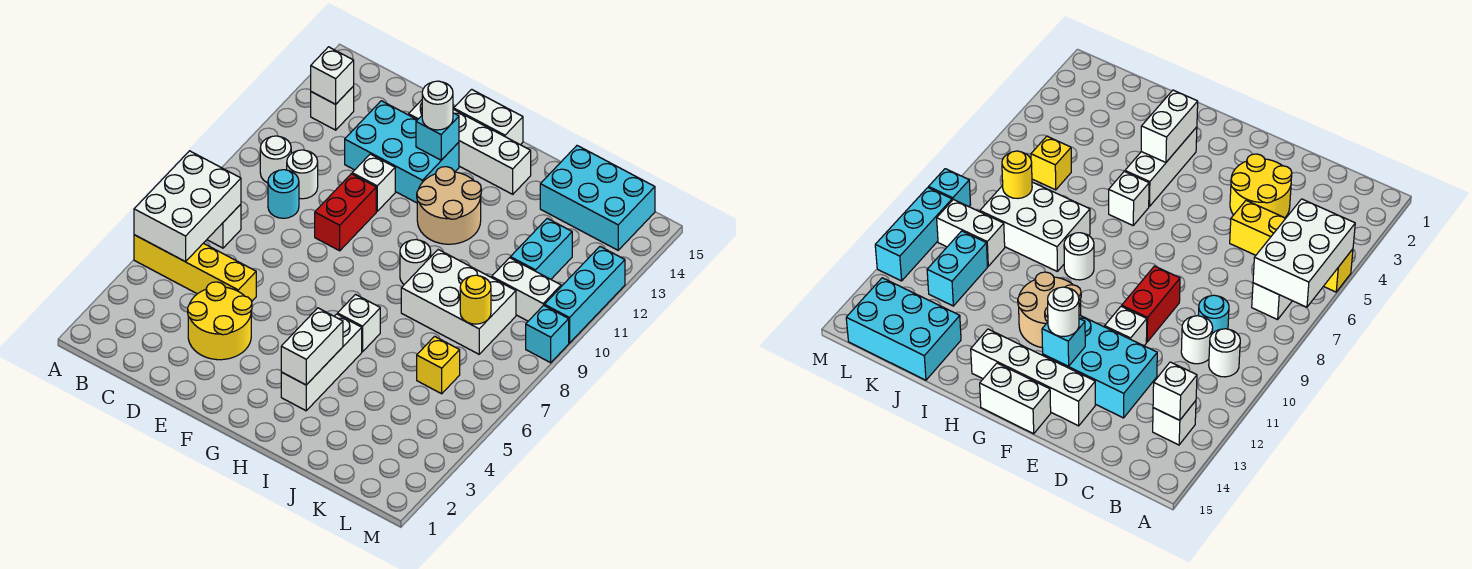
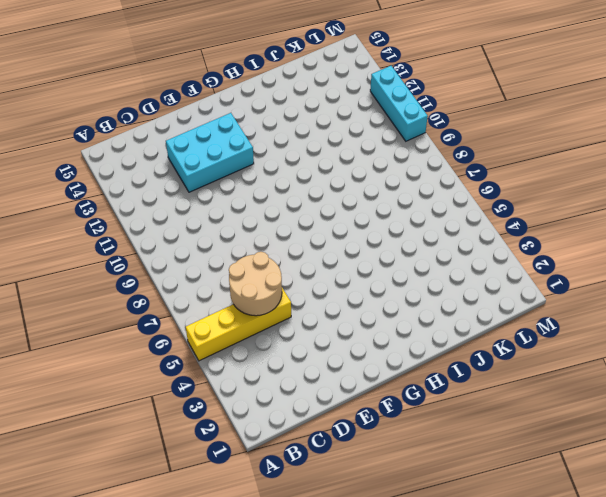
tan 2x2 round brick [229,252,282,316] -> tan 2x2 round brick moved to [417,167,481,244]
none -> white 1x1 brick [207,204,241,248]
none -> white 1x1 round brick [260,136,291,183]
none -> white 1x1 brick [311,86,354,130]

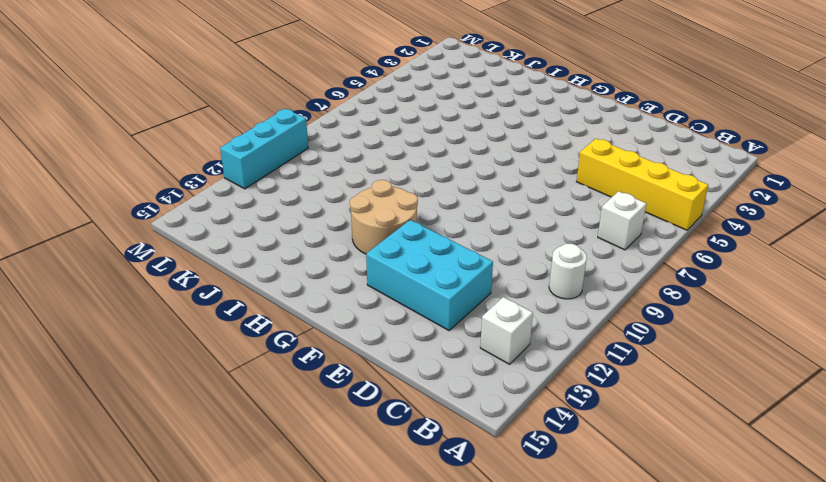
none -> cyan 1x1 round brick [268,170,299,218]
none -> white 1x1 round brick [287,150,318,199]
none -> yellow 2x2 round brick [188,282,252,360]

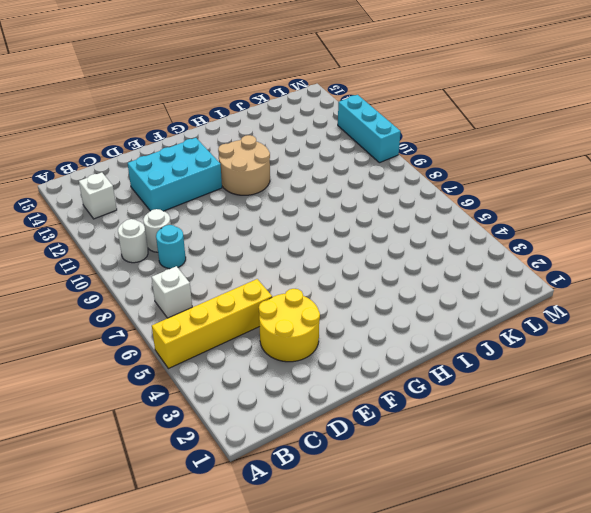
none -> red 1x2 brick [315,174,376,251]
none -> white 1x1 brick [352,154,395,211]
none -> white 1x4 brick [409,100,531,194]

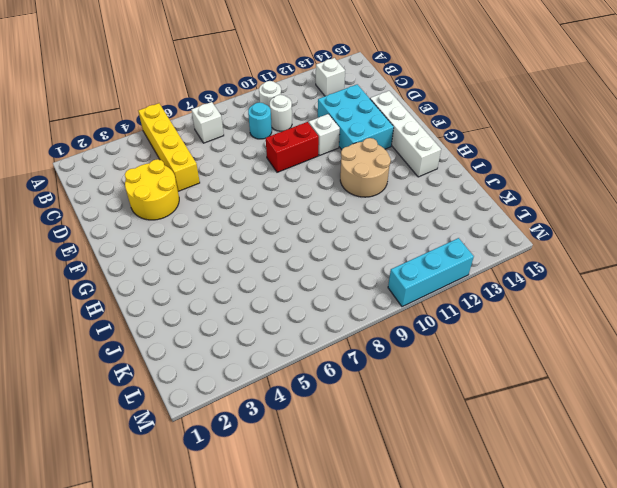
none -> white 1x2 brick [454,89,523,145]
none -> white 1x3 brick [281,314,362,411]
none -> white 1x1 brick [338,295,380,352]

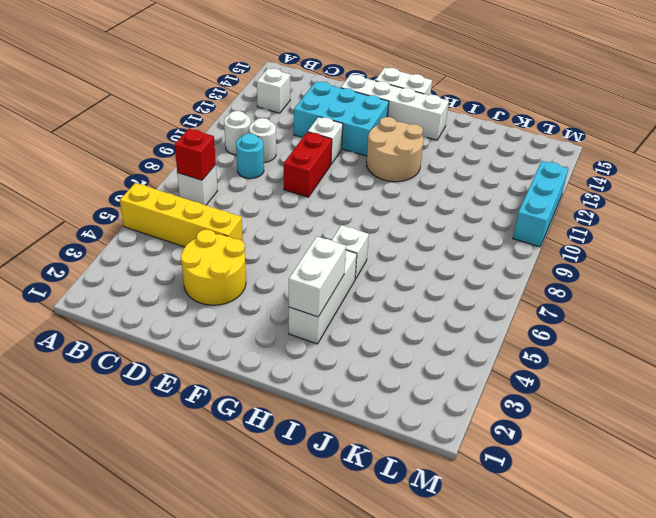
red 1x1 brick [175,129,216,180] -> white 2x3 brick [134,151,241,262]
none -> white 1x1 round brick [400,240,431,284]
none -> white 2x3 brick [401,250,516,354]
none -> cyan 2x3 brick [540,146,655,250]

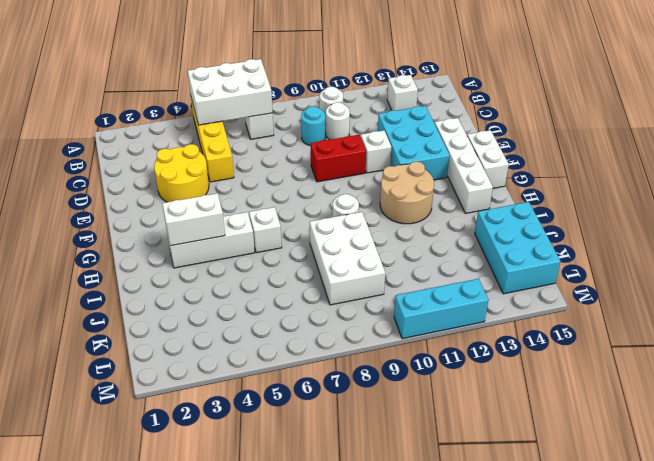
none -> yellow 1x1 brick [417,336,460,394]
none -> white 1x2 brick [492,258,561,321]
none -> cyan 1x2 brick [510,218,572,279]

